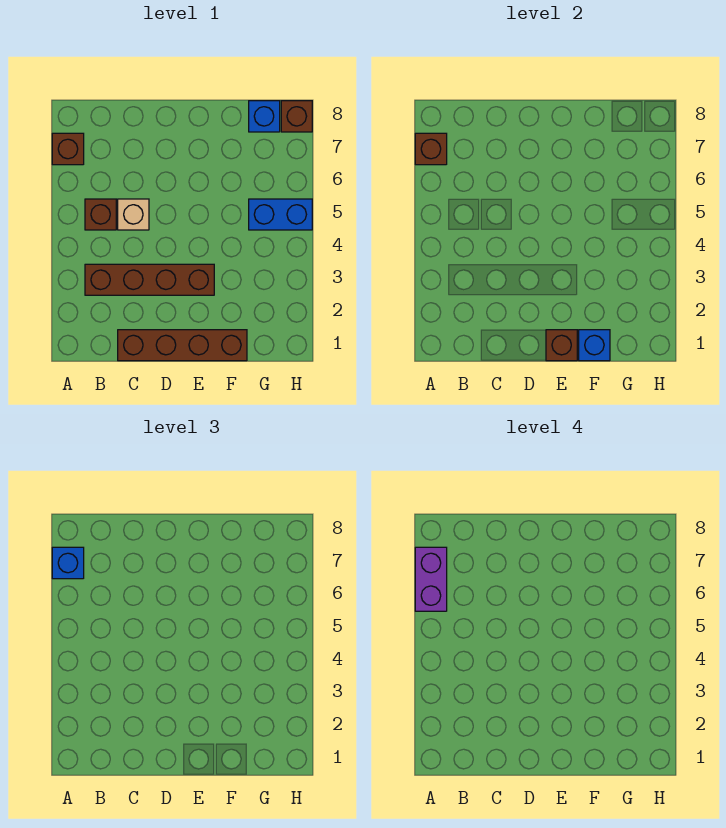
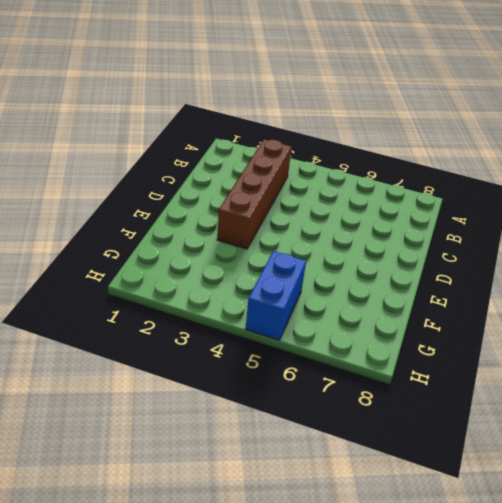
none -> brown 1x1 brick [52,133,84,165]
none -> brown 1x1 brick [85,199,116,230]
none -> brown 1x4 brick [118,330,247,361]

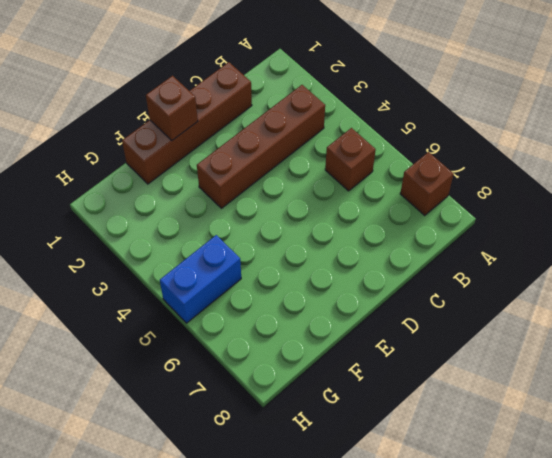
none -> tan 1x1 brick [118,199,149,230]
none -> blue 1x1 brick [249,101,280,132]
none -> brown 1x1 brick [281,101,312,132]

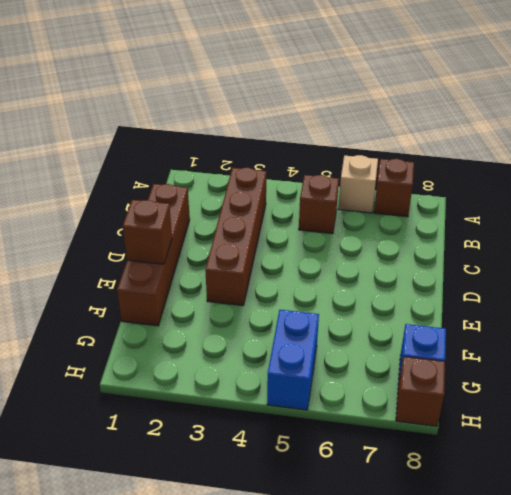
tan 1x1 brick [338,155,378,213] -> tan 1x1 brick moved to [118,199,149,230]
none -> brown 1x1 brick [415,133,447,165]
none -> blue 1x1 brick [579,330,610,361]
none -> blue 1x1 brick [52,547,84,579]

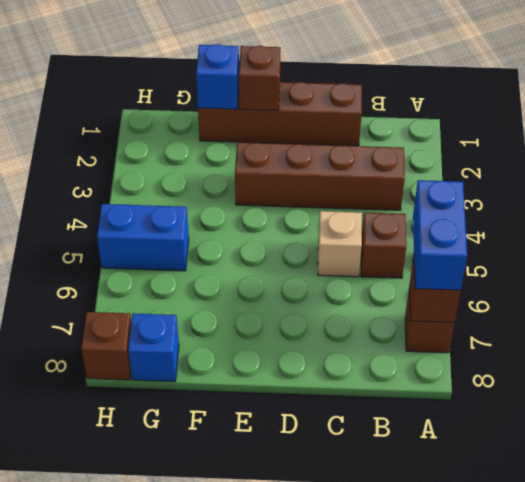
blue 1x2 brick [413,180,467,290] -> blue 1x1 brick [52,547,84,579]
none -> purple 1x2 brick [415,547,447,611]

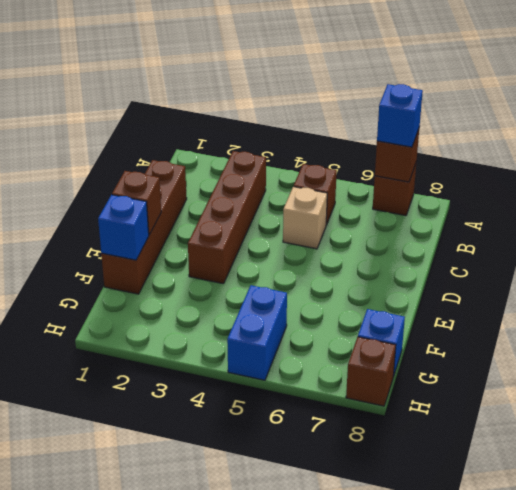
none -> purple 1x2 brick [415,547,447,611]

